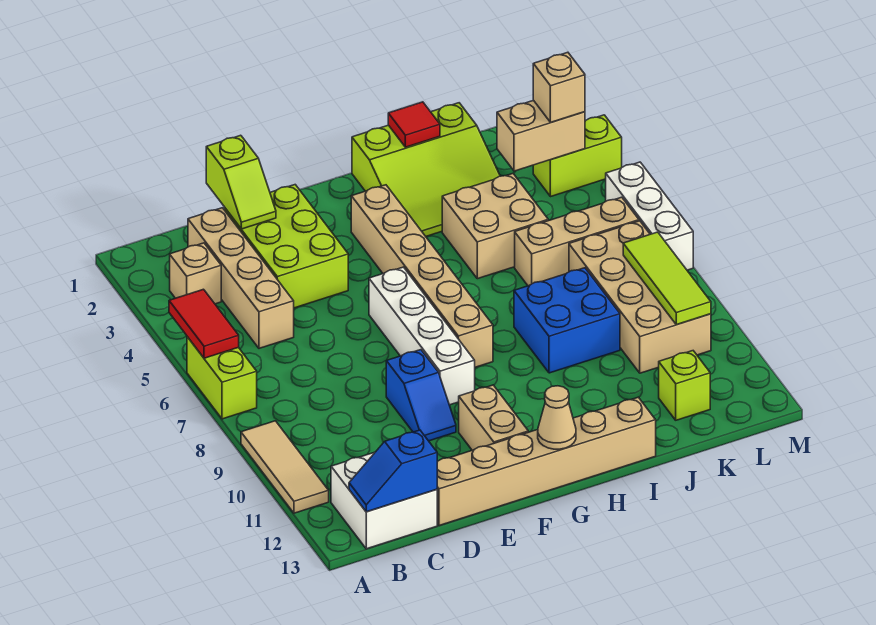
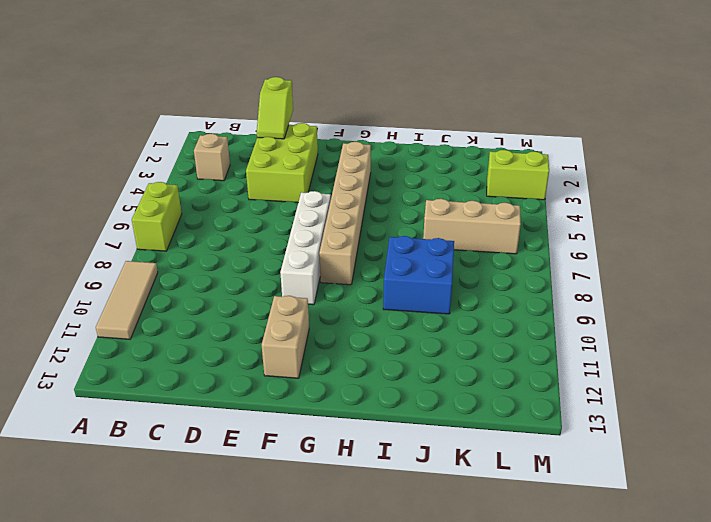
none -> white 2x2 brick [331,452,437,549]
none -> tan 1x4 brick [188,208,294,348]
none -> tan 1x6 brick [437,397,656,526]

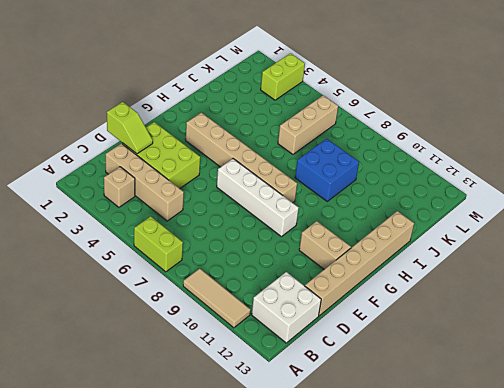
none -> blue 1x2 slope [386,350,456,441]
none -> lime 3x3 slope [352,103,500,236]
none -> tan 2x2 brick [442,174,548,279]

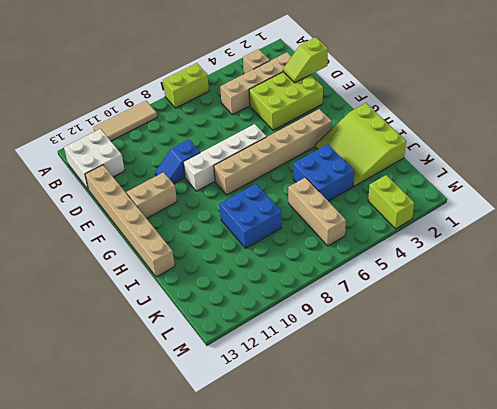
blue 2x2 brick [293,144,354,201] -> tan 2x2 brick [442,174,548,279]
none -> tan 2x4 brick [569,221,711,373]
none -> lime 1x1 brick [659,351,710,420]
none -> white 1x3 brick [606,162,693,270]

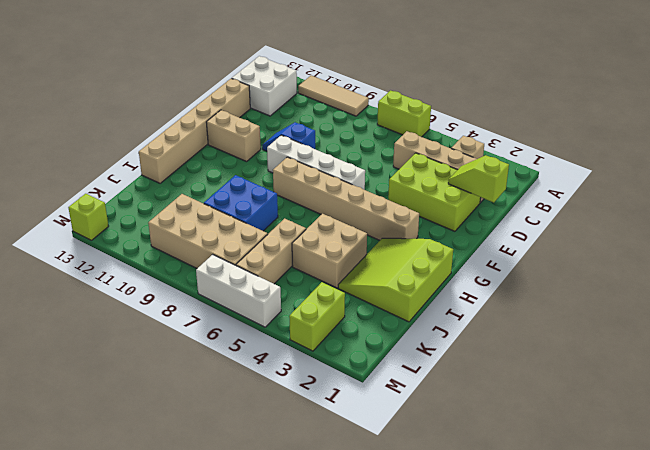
lime 1x1 brick [68,194,109,240] -> lime 1x1 brick moved to [659,351,710,420]
none -> red 1x2 tile [169,289,239,358]
none -> blue 1x2 slope [349,430,437,512]
none -> tan 1x1 cone [538,386,576,449]

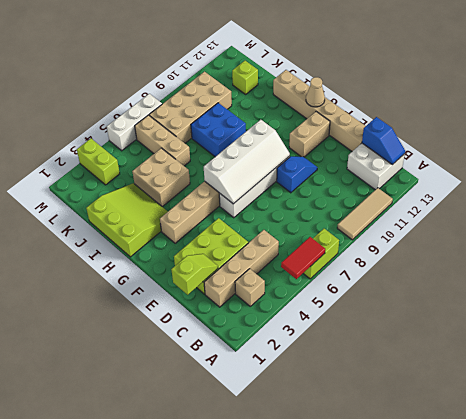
white 2x4 slope [204,120,290,204] -> none
none -> red 1x1 tile [388,102,440,147]
none -> tan 1x2 brick [497,100,585,171]
none -> lime 1x3 tile [623,232,711,325]

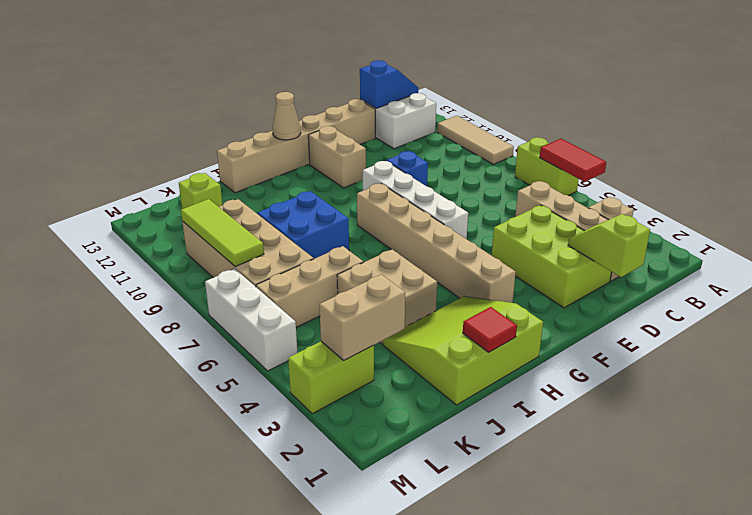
none -> tan 1x1 brick [533,52,585,122]

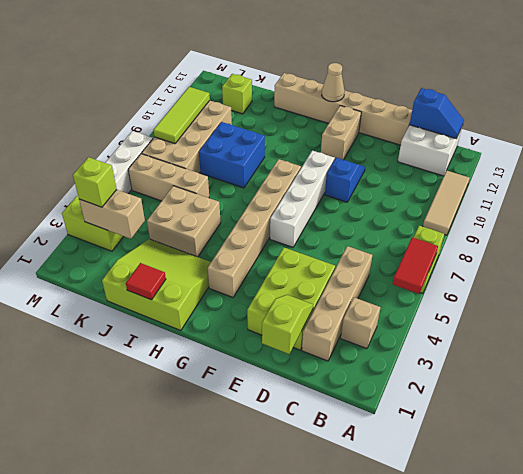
lime 1x1 brick [73,157,117,207] -> tan 1x1 brick [533,52,585,122]

